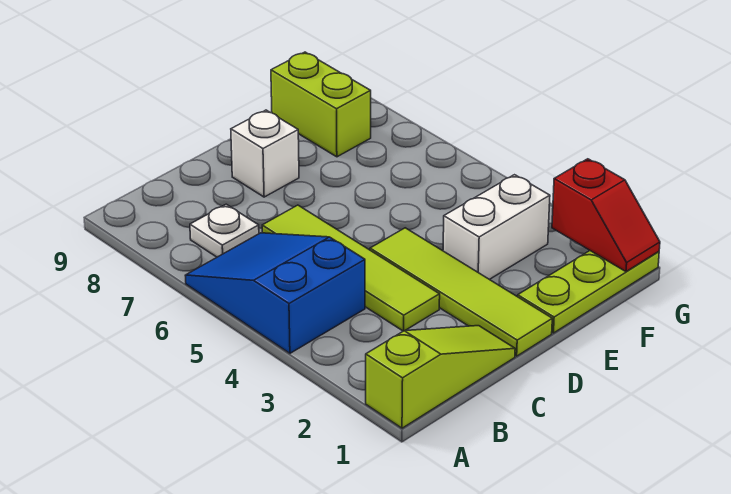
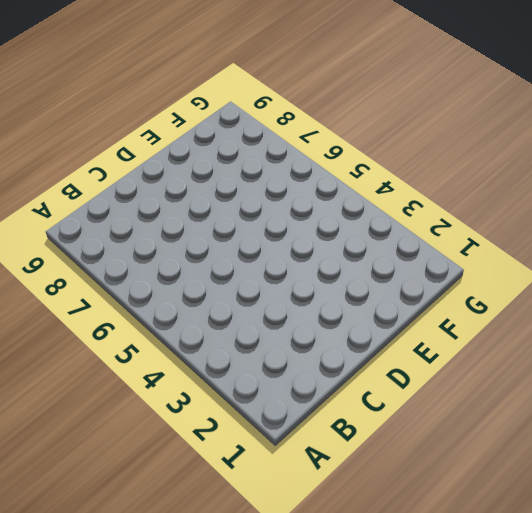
none -> lime 1x3 slope [366,326,515,428]
none -> blue 2x3 slope [185,233,365,353]

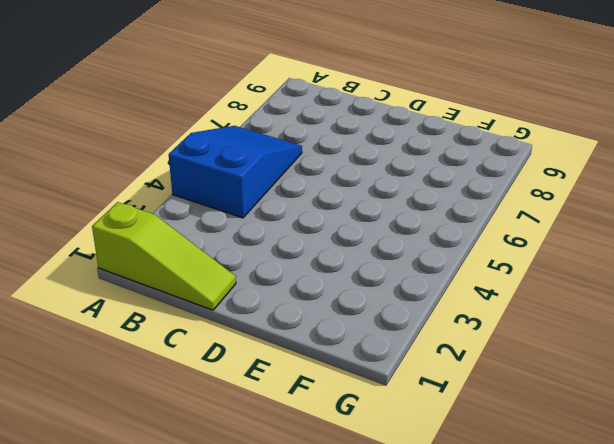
none -> white 1x1 plate [190,204,259,257]
none -> lime 1x4 tile [262,205,440,331]

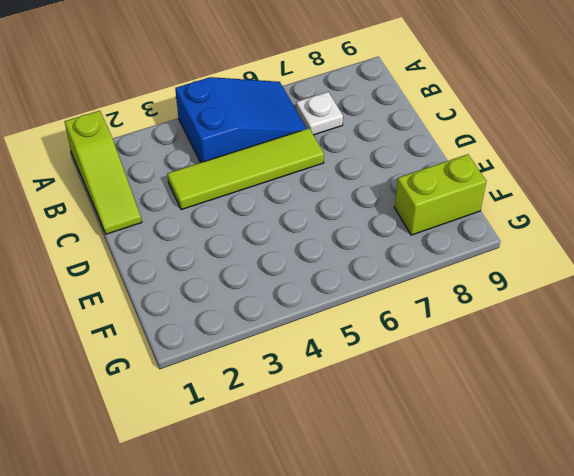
none -> lime 1x4 tile [370,228,552,356]
none -> white 1x1 brick [231,110,299,197]

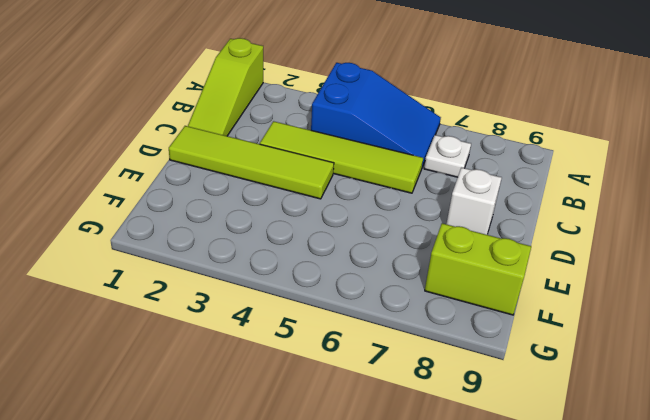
none -> lime 1x3 plate [518,251,659,333]
none -> white 1x2 brick [443,175,550,280]

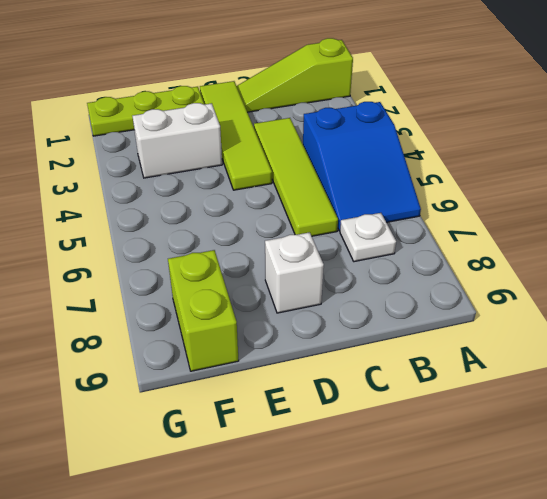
none -> red 1x2 slope [552,159,660,272]

